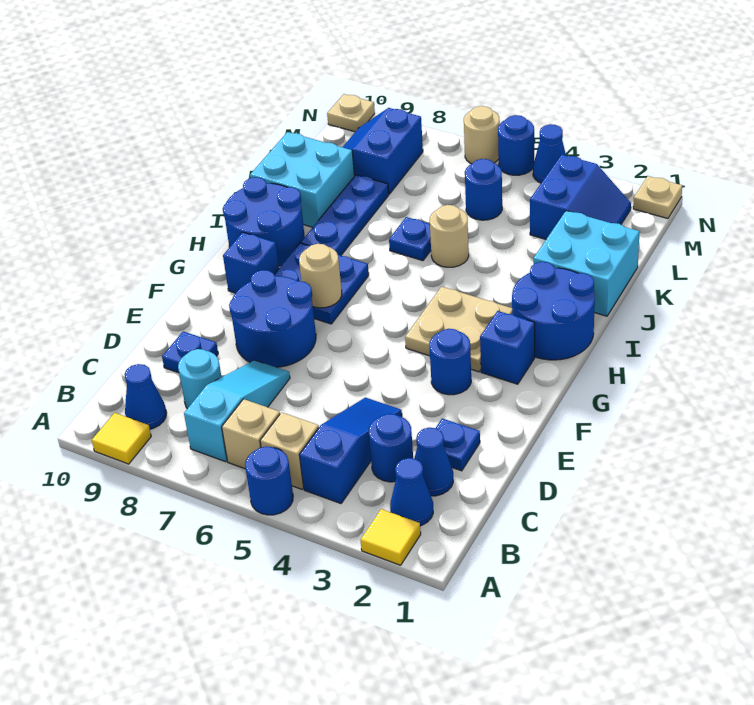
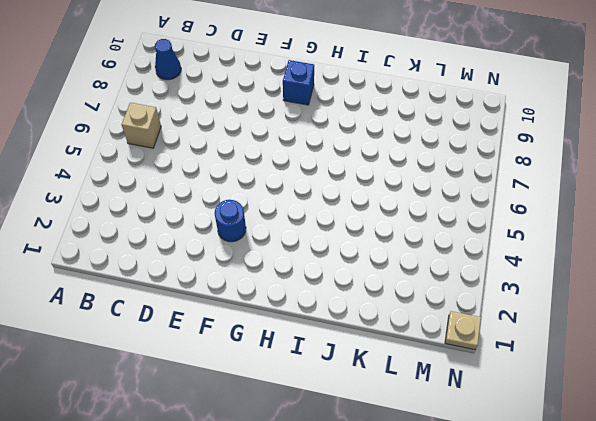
none -> yellow 1x1 tile [361,509,421,565]
none -> blue 1x1 round brick [245,446,293,515]
none -> yellow 1x1 tile [92,413,151,464]
none -> blue 1x1 cone [390,458,433,526]

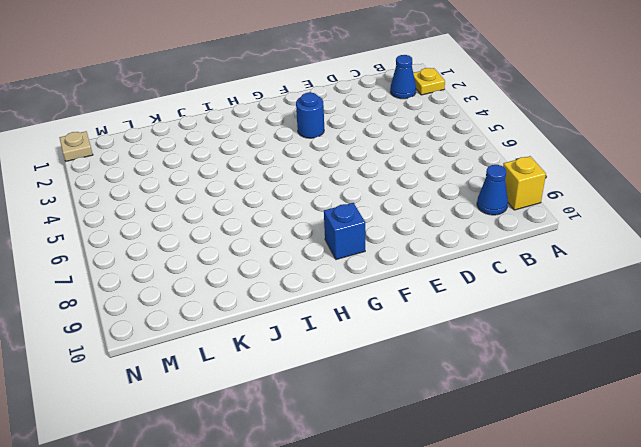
yellow 1x1 plate [413,68,445,95] -> yellow 1x1 tile [361,509,421,565]
yellow 1x1 brick [503,156,546,210] -> yellow 1x1 tile [92,413,151,464]
none -> blue 1x1 round brick [245,446,293,515]
none -> blue 1x3 slope [299,397,402,504]
none -> tan 1x1 brick [260,412,319,489]
none -> tan 1x1 brick [222,399,280,469]

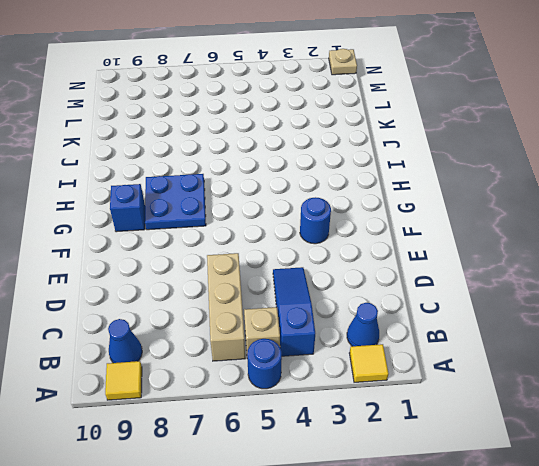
tan 1x3 brick [207,253,245,361] -> tan 1x1 brick [222,399,280,469]
none -> cyan 1x3 slope [184,360,290,462]
none -> blue 1x1 cone [414,428,453,496]
none -> blue 1x1 round brick [369,414,413,482]
none -> cyan 1x1 round brick [178,349,221,409]

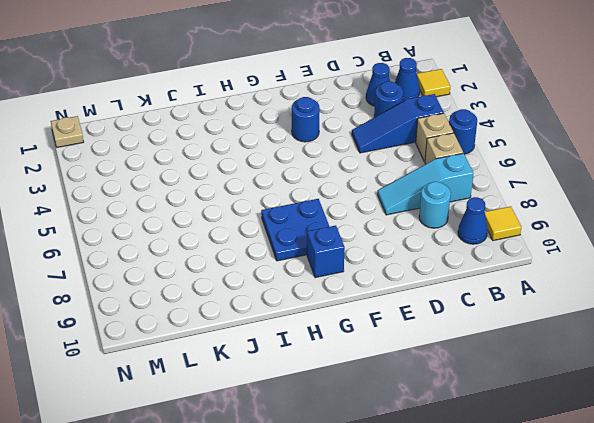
none -> blue 1x1 plate [436,418,480,471]
none -> blue 1x1 plate [162,331,218,373]
none -> blue 2x2 round brick [229,270,316,367]
none -> blue 1x1 brick [480,311,535,384]

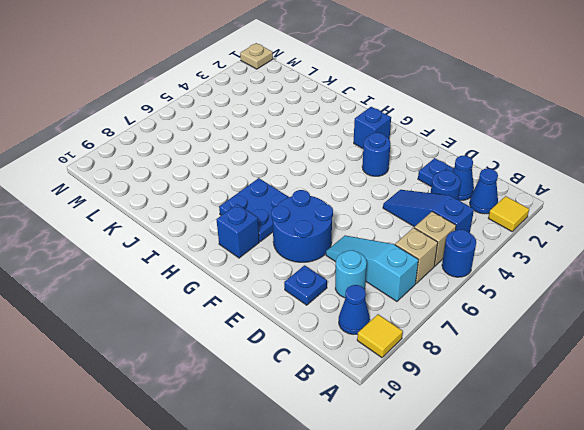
none -> tan 2x2 plate [405,287,512,372]
none -> blue 2x2 round brick [512,262,595,360]
none -> blue 2x2 round brick [223,177,305,266]
none -> blue 1x3 plate [301,175,389,255]

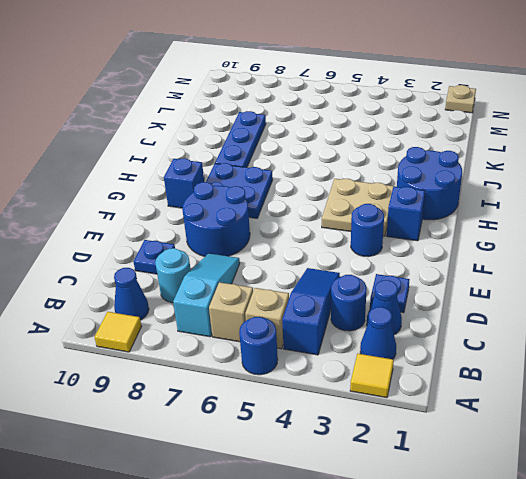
none -> blue 2x2 round brick [223,177,305,266]
none -> cyan 2x2 brick [534,211,640,316]
none -> tan 1x1 round brick [430,205,469,267]
none -> blue 1x1 plate [389,217,431,261]

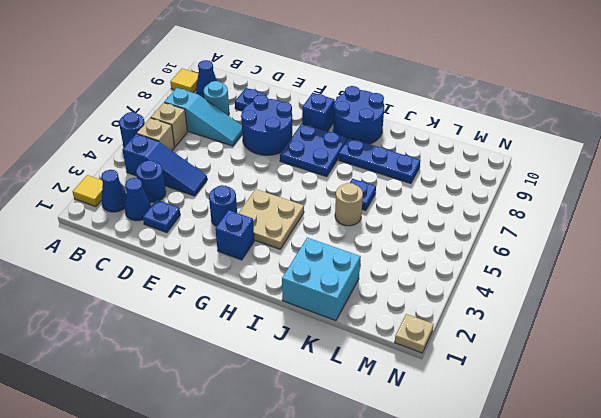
none -> blue 2x2 round brick [512,262,595,360]
none -> cyan 2x2 brick [250,132,354,227]
none -> blue 2x2 slope [530,155,631,239]
none -> blue 1x1 round brick [465,159,502,220]

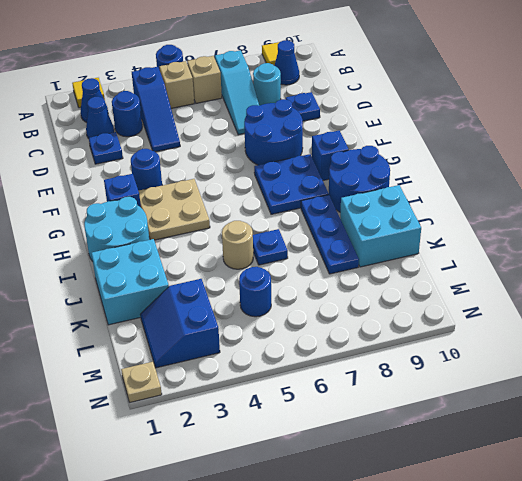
cyan 2x2 round brick [84,197,149,261] -> blue 2x2 round brick [512,262,595,360]
none -> blue 2x2 slope [343,108,423,194]
none -> blue 1x1 cone [533,124,566,183]
none -> blue 1x1 round brick [498,115,534,175]
none -> tan 1x1 round brick [464,106,500,164]

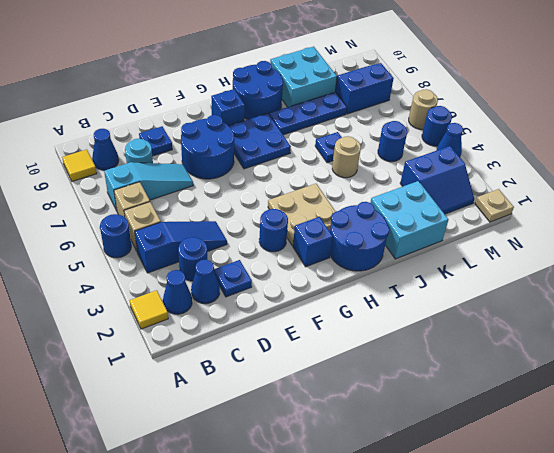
none -> tan 1x1 plate [327,94,375,132]
none -> tan 1x1 round brick [299,244,342,308]

